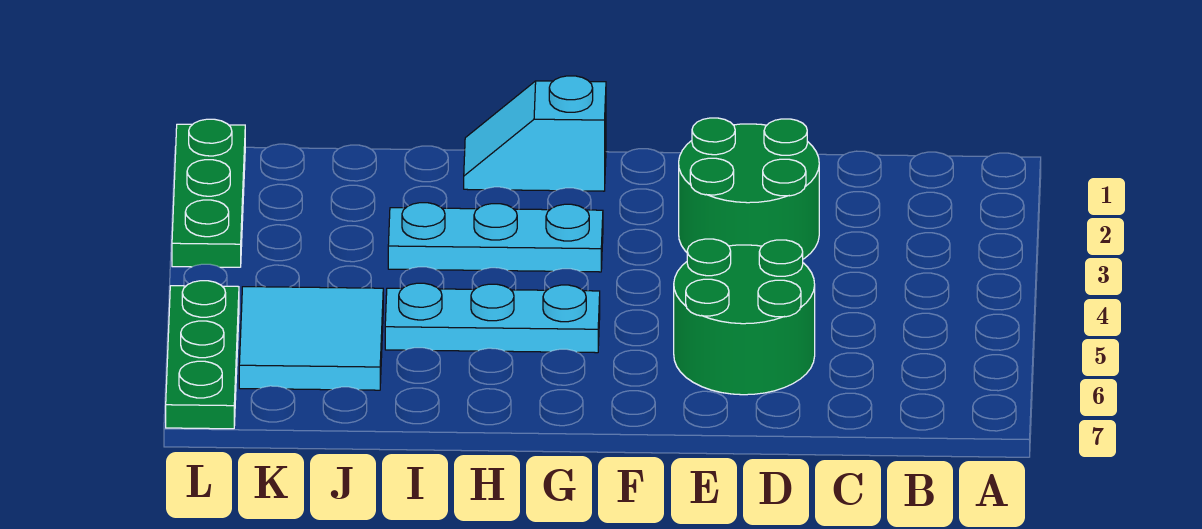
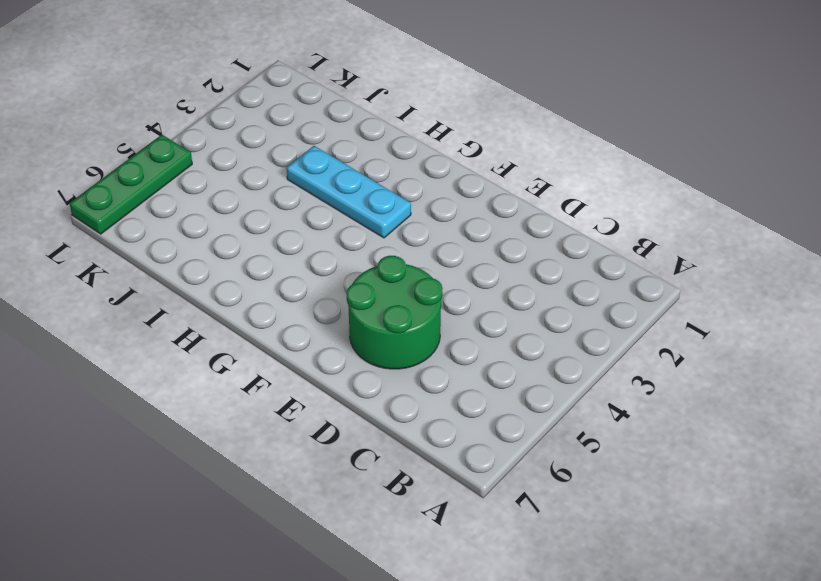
none -> green 2x2 round brick [679,118,819,259]
none -> cyan 1x2 slope [464,76,606,191]

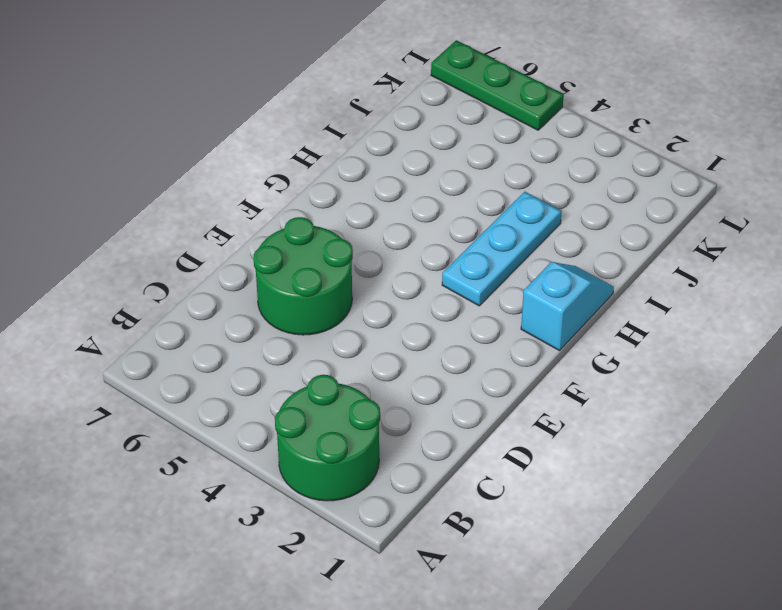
green 2x2 round brick [275,375,380,501] -> green 2x2 round brick moved to [679,118,819,259]
none -> cyan 1x3 plate [385,283,600,353]
none -> cyan 2x2 tile [239,287,383,390]

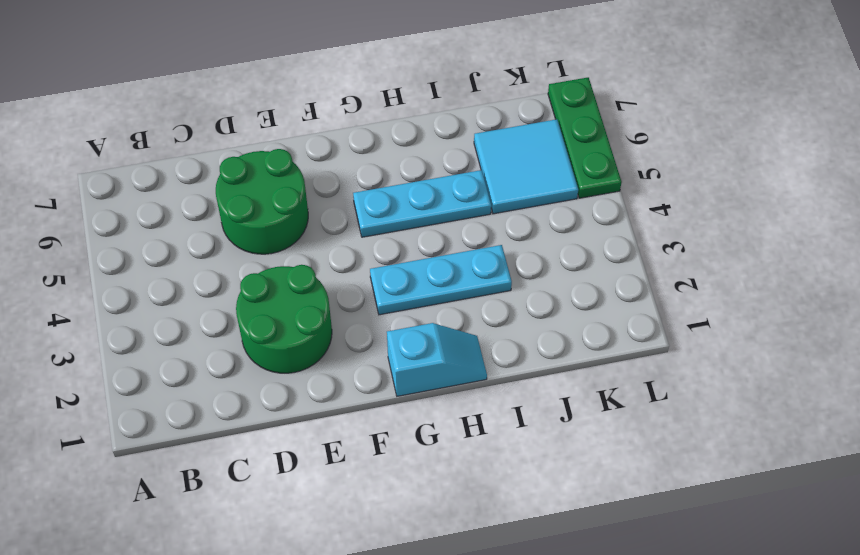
none -> green 1x3 plate [172,119,245,267]

